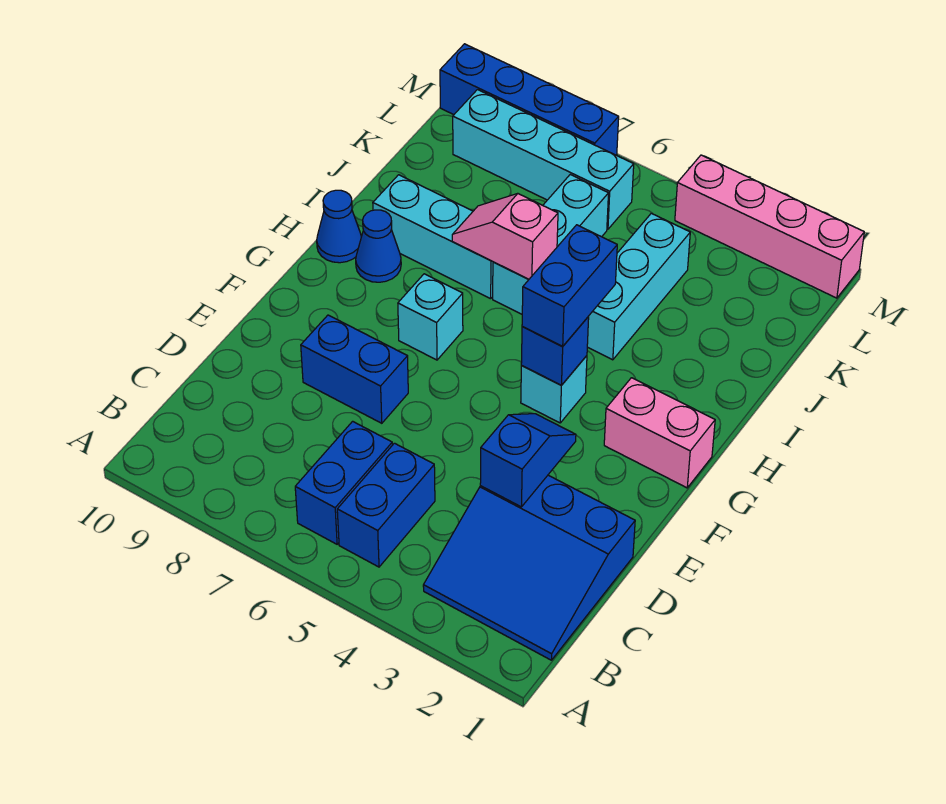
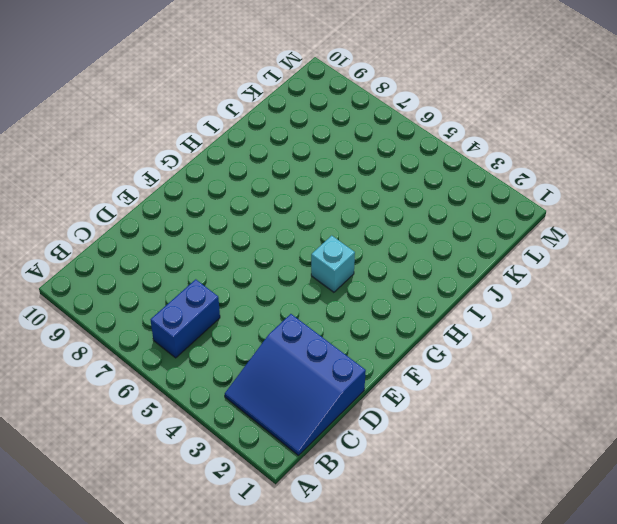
none -> blue 1x2 brick [337,443,435,567]
none -> blue 1x2 brick [301,315,408,423]
none -> pink 1x2 brick [604,378,715,488]

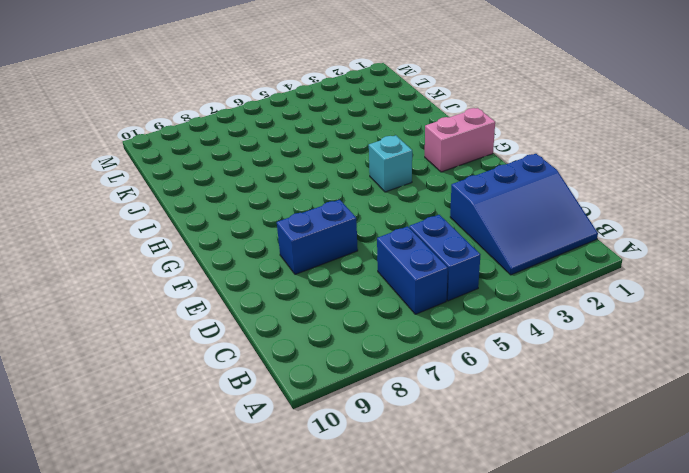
none -> cyan 1x1 brick [398,274,463,360]
none -> blue 1x1 cone [356,210,401,282]
none -> blue 1x1 cone [317,190,361,263]

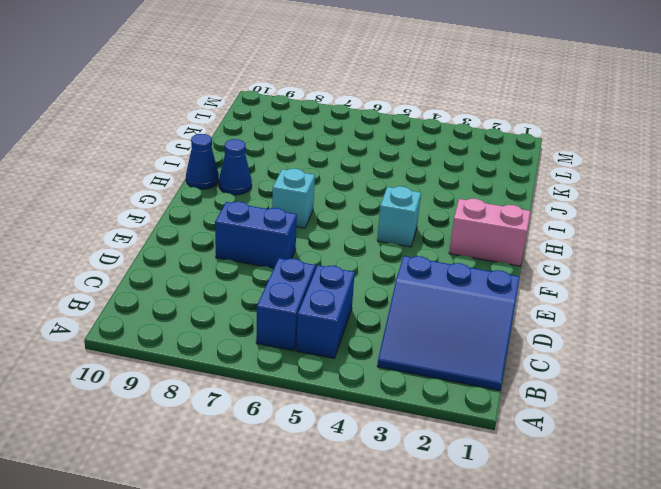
none -> cyan 1x3 brick [587,213,690,360]
none -> cyan 1x3 brick [493,175,609,314]
none -> cyan 1x3 brick [373,175,493,299]

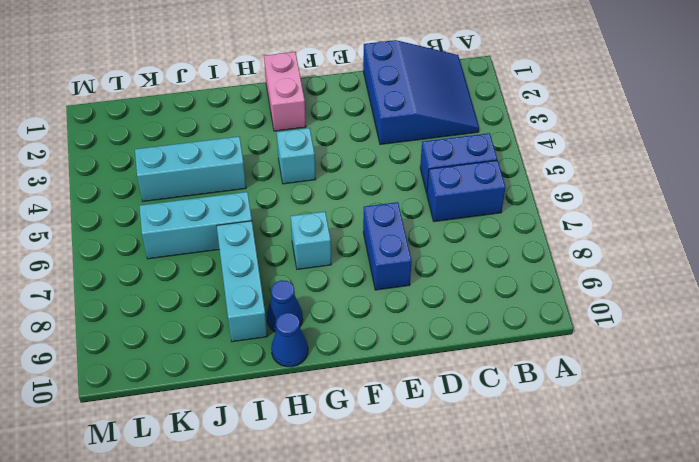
none -> cyan 1x4 brick [453,90,634,229]
none -> pink 1x4 brick [675,155,864,298]
none -> blue 1x4 brick [440,44,619,155]

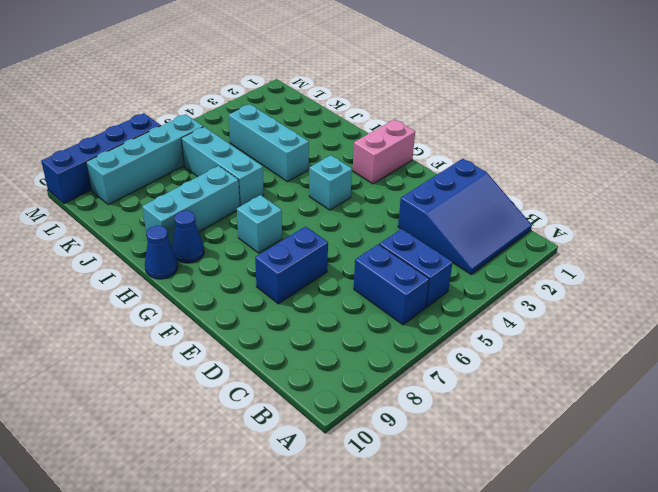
none -> pink 1x4 brick [675,155,864,298]
none -> blue 1x2 slope [480,414,576,507]
none -> blue 1x1 brick [521,317,589,385]

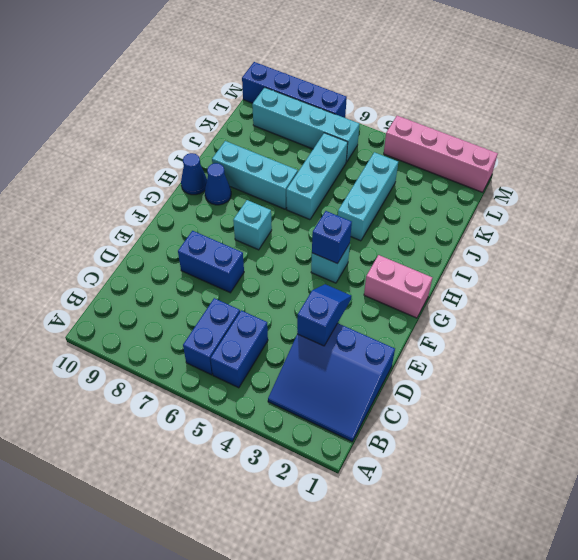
none -> pink 1x2 slope [452,194,558,279]
none -> blue 1x2 brick [522,225,617,346]

